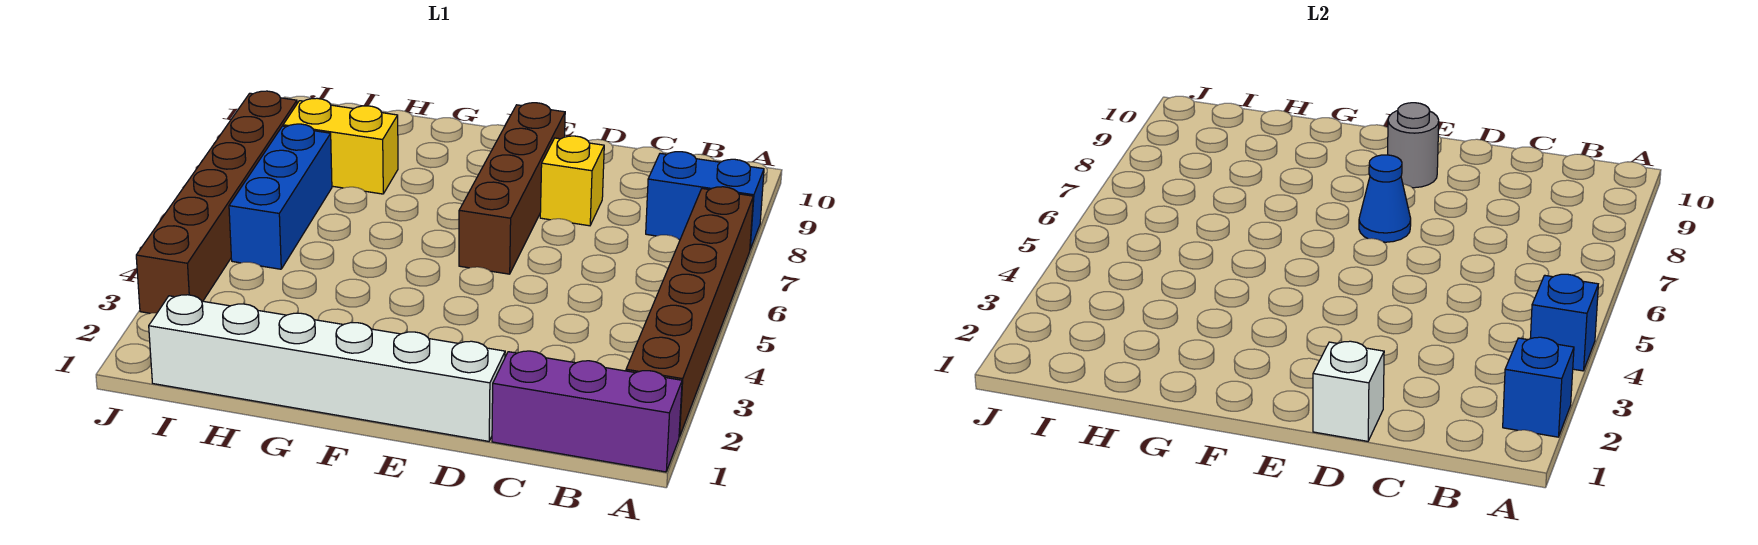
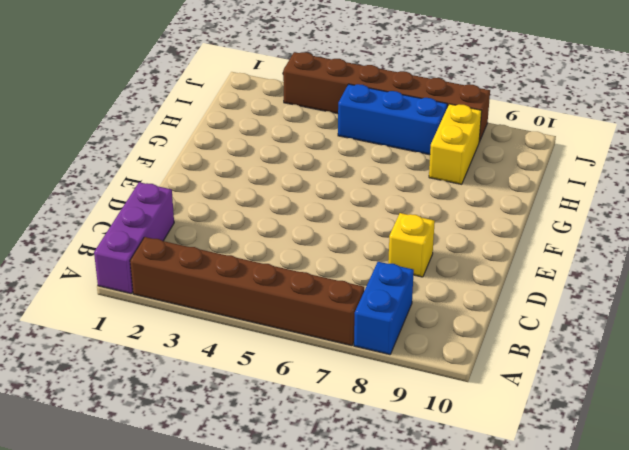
none -> white 1x6 brick [149,295,505,441]
none -> brown 1x4 brick [459,103,565,274]
none -> blue 1x1 brick [1503,337,1574,437]

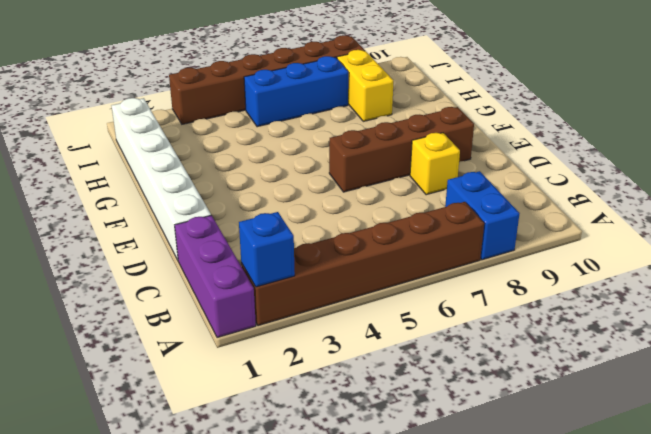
none -> blue 1x1 brick [1530,274,1598,371]
none -> white 1x1 brick [1313,341,1384,441]
none -> blue 1x1 cone [1359,155,1411,242]

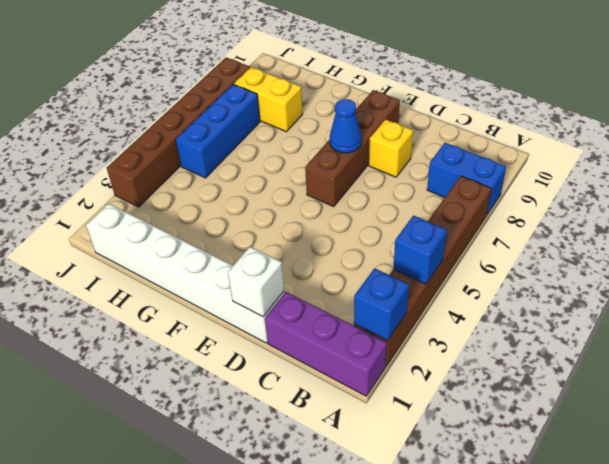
none -> grey 1x1 round brick [1388,103,1439,188]

